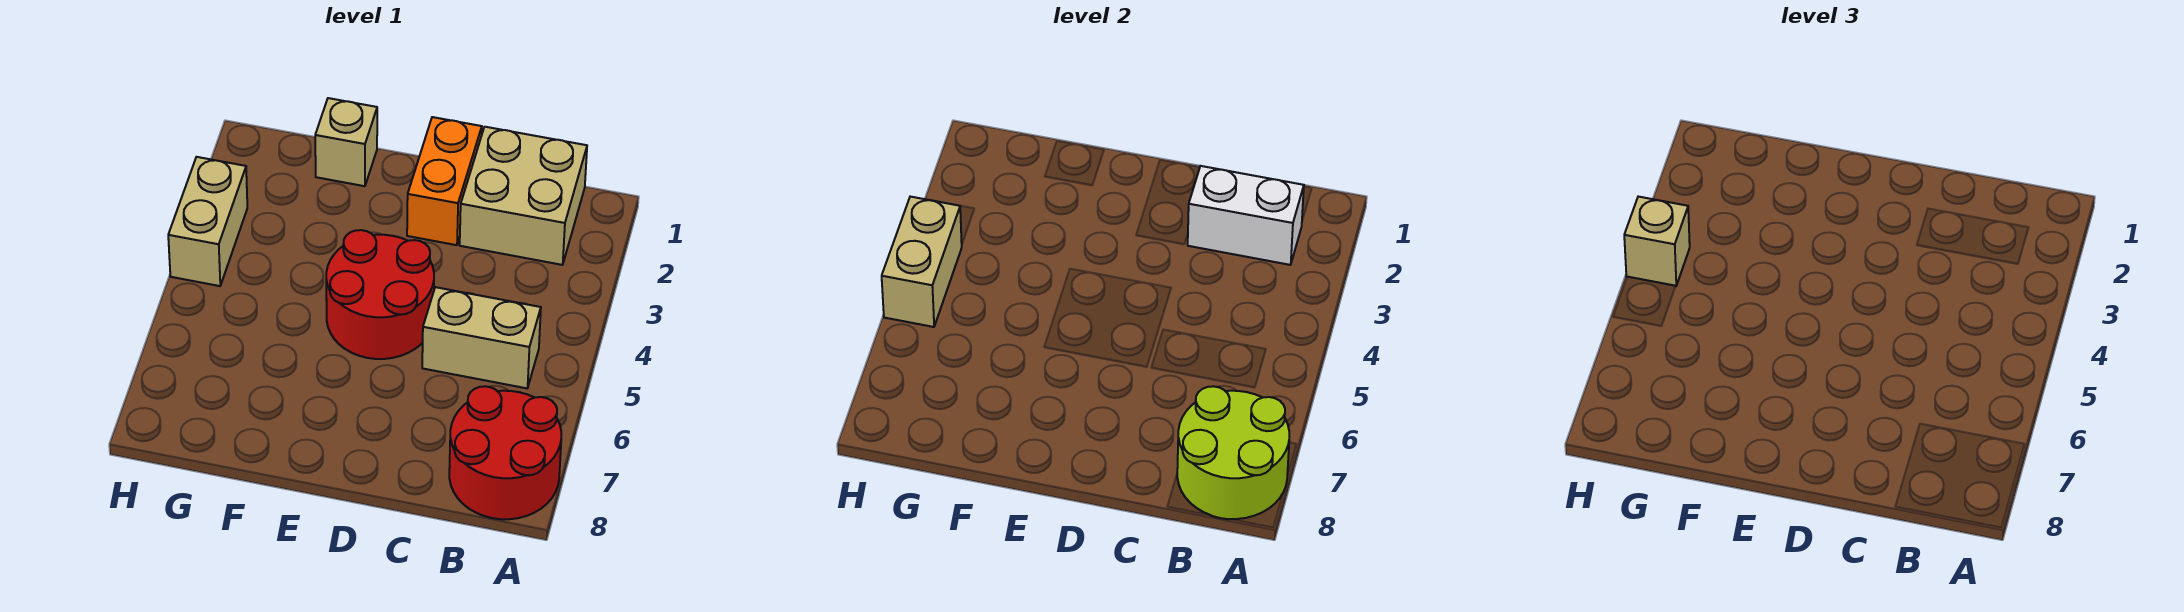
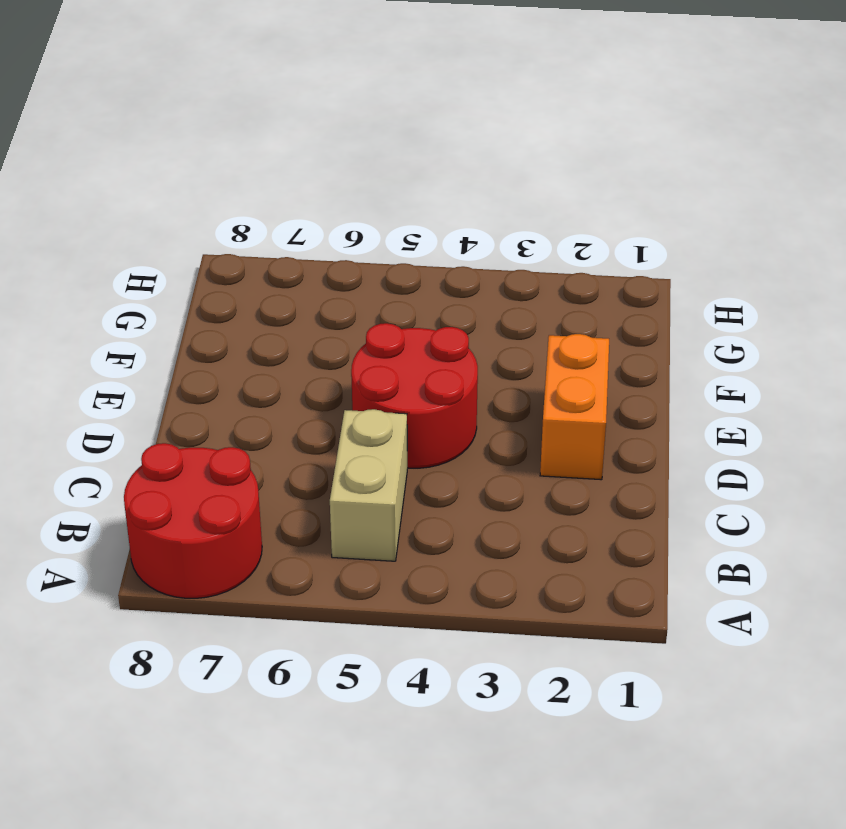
orange 1x2 brick [540,334,609,480] -> orange 1x2 brick turned to [407,117,482,245]
none -> tan 2x2 brick [460,127,587,265]
none -> tan 1x1 brick [315,98,377,186]

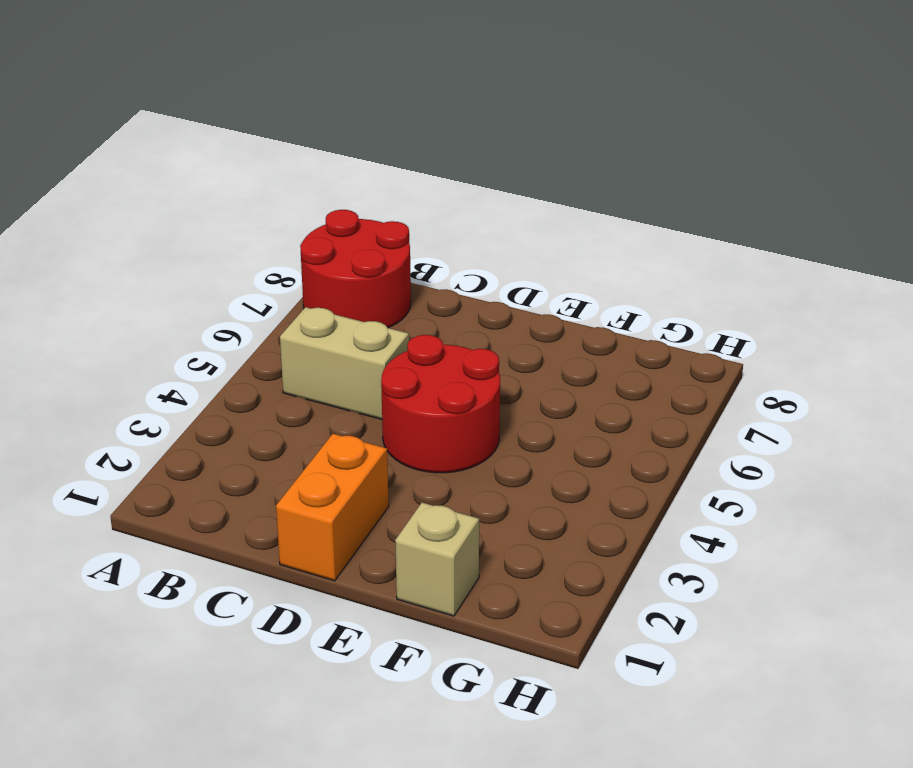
none -> tan 2x2 brick [460,127,587,265]
none -> tan 1x2 brick [168,157,247,286]

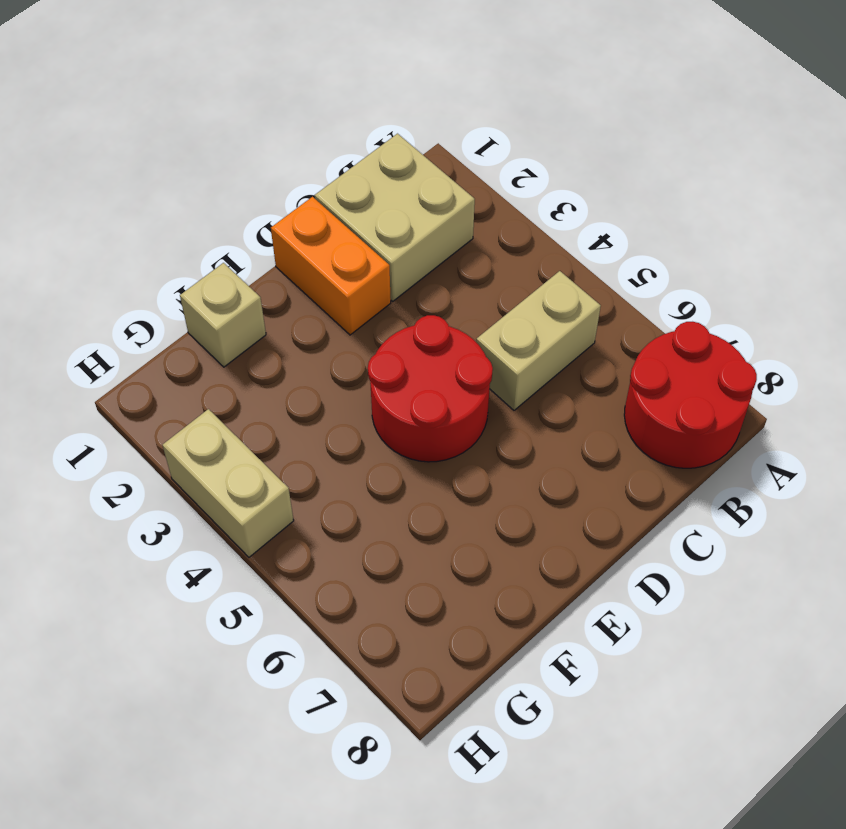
none -> lime 2x2 round brick [1177,386,1289,519]
none -> white 1x2 brick [1188,166,1304,265]

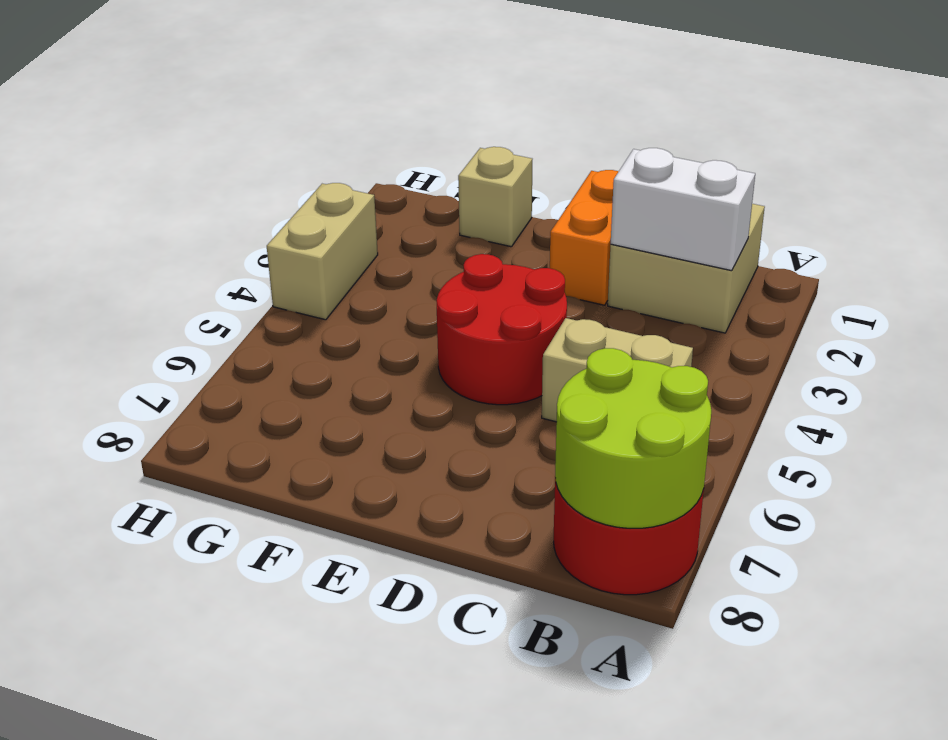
none -> tan 1x2 brick [882,197,962,327]
none -> tan 1x1 brick [1624,197,1690,286]

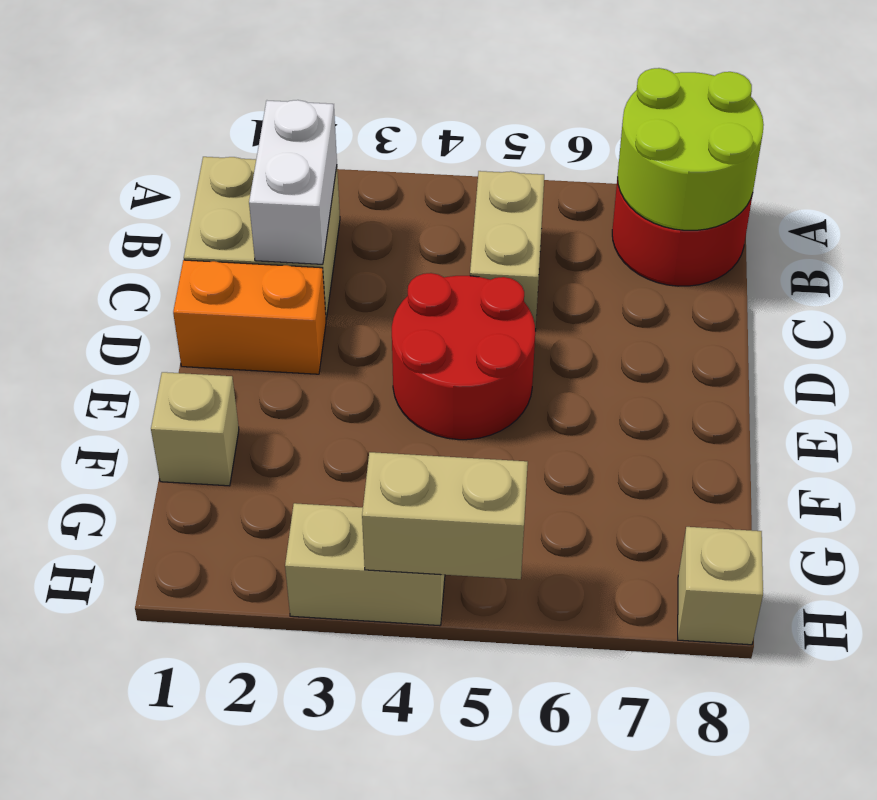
tan 1x1 brick [678,527,763,645] -> tan 1x1 brick moved to [1624,197,1690,286]

